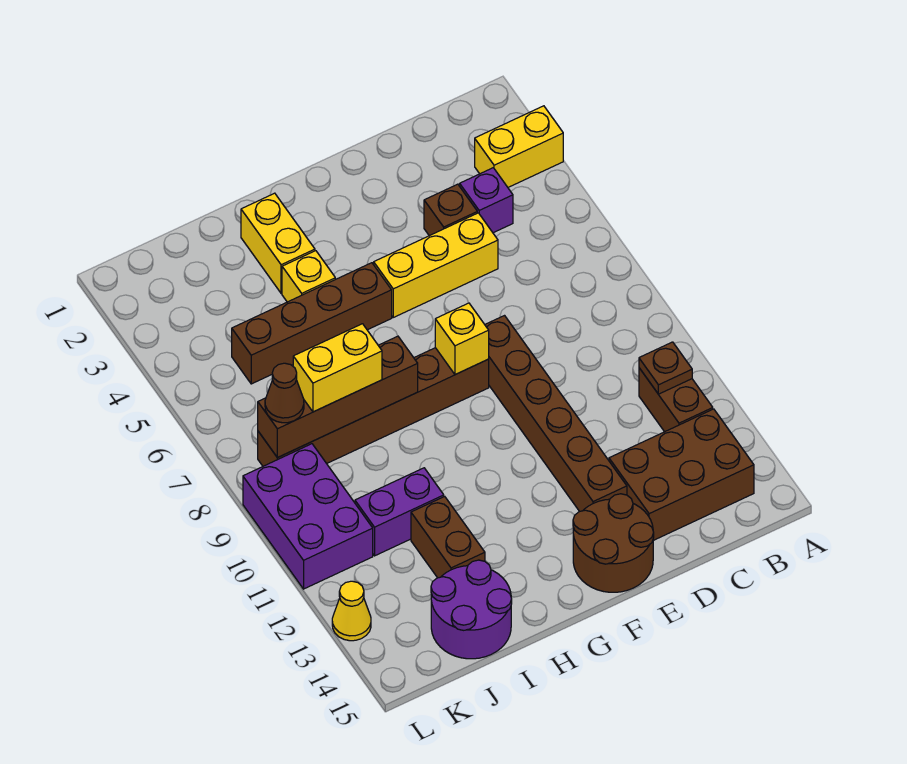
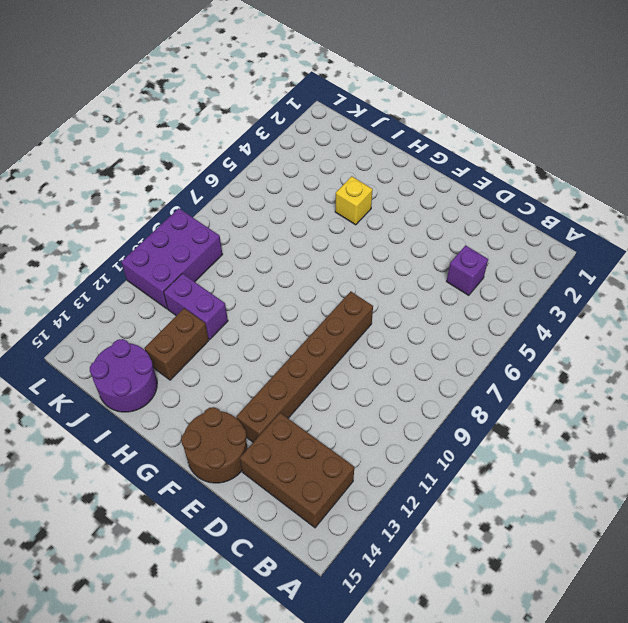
none -> yellow 1x2 brick [475,106,563,187]
none -> brown 1x2 brick [639,368,713,432]
none -> brown 1x1 brick [424,184,477,236]

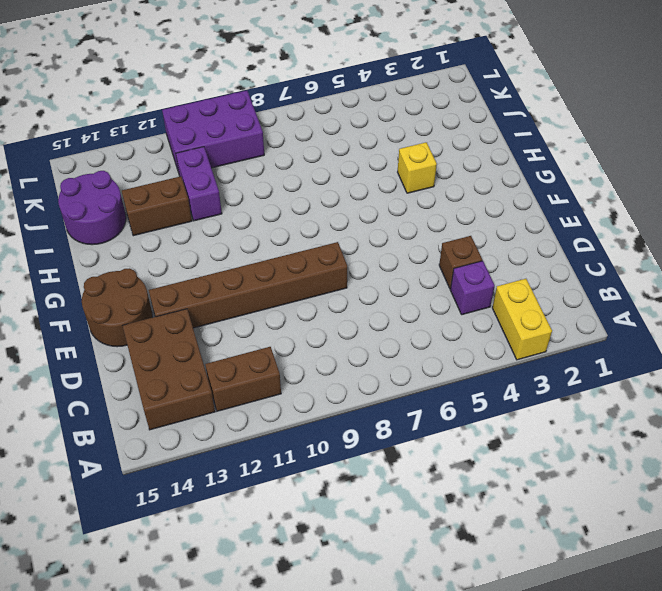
none -> yellow 1x3 brick [374,213,498,317]
none -> brown 1x6 brick [258,348,489,466]
none -> brown 1x4 brick [232,263,392,384]

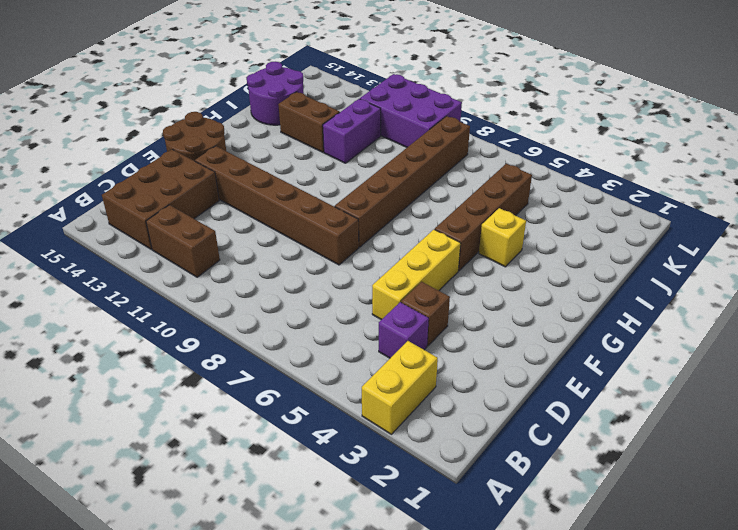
none -> yellow 1x2 brick [241,193,315,293]
none -> yellow 1x1 cone [332,581,371,641]
none -> brown 1x1 plate [639,342,692,394]

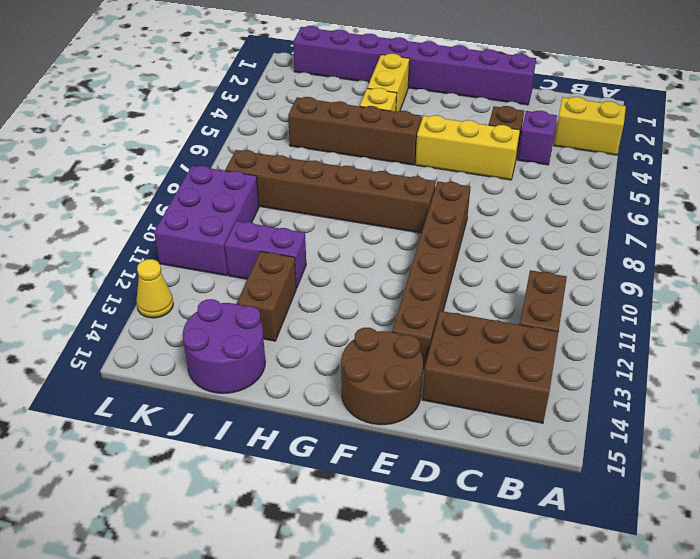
purple 1x8 brick [293,26,536,105] -> none
none -> brown 1x1 plate [639,342,692,394]
none -> yellow 1x1 brick [435,303,489,375]
none -> brown 1x4 brick [258,336,418,458]

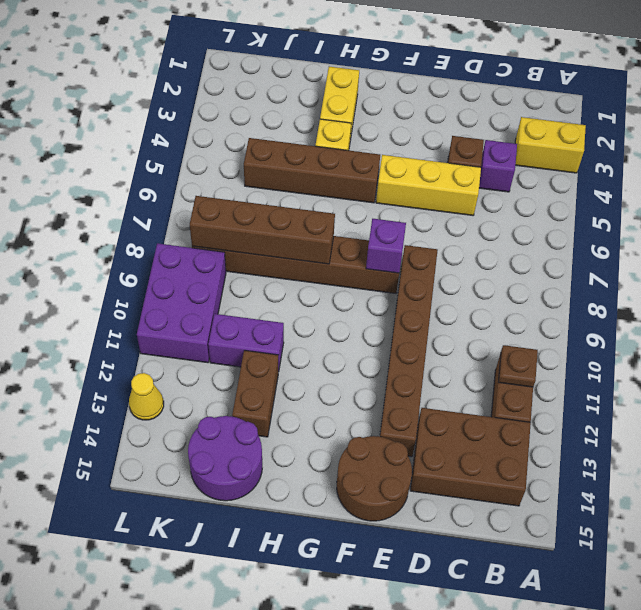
purple 1x1 brick [366,219,406,273] -> yellow 1x1 brick [435,303,489,375]
none -> yellow 1x2 brick [293,324,382,412]
none -> brown 1x1 cone [265,363,304,423]

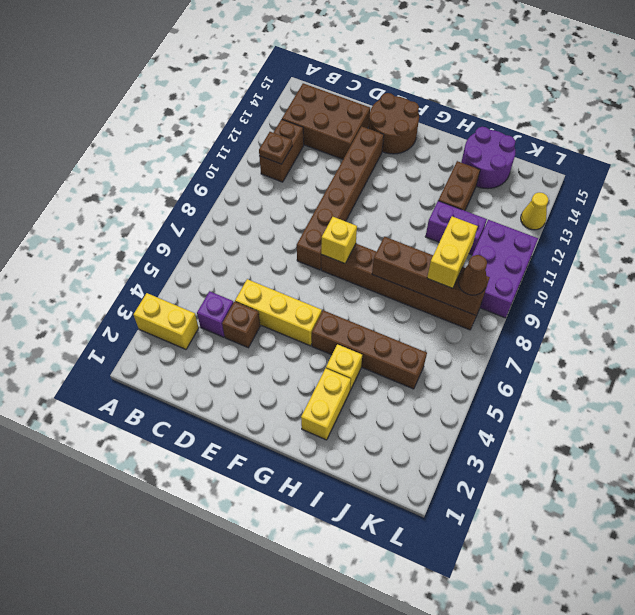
yellow 1x2 brick [427,216,478,288] -> yellow 1x2 brick turned to [293,324,382,412]

